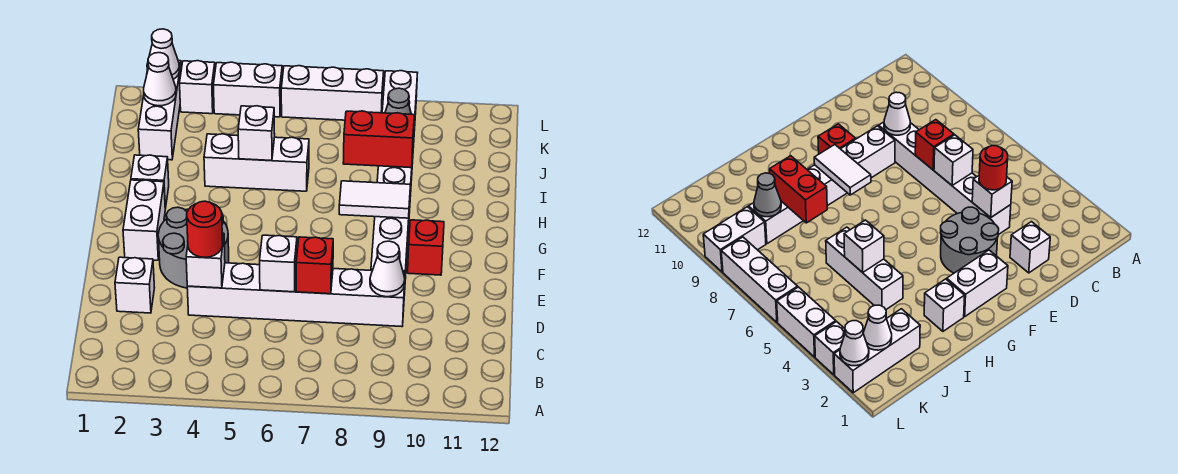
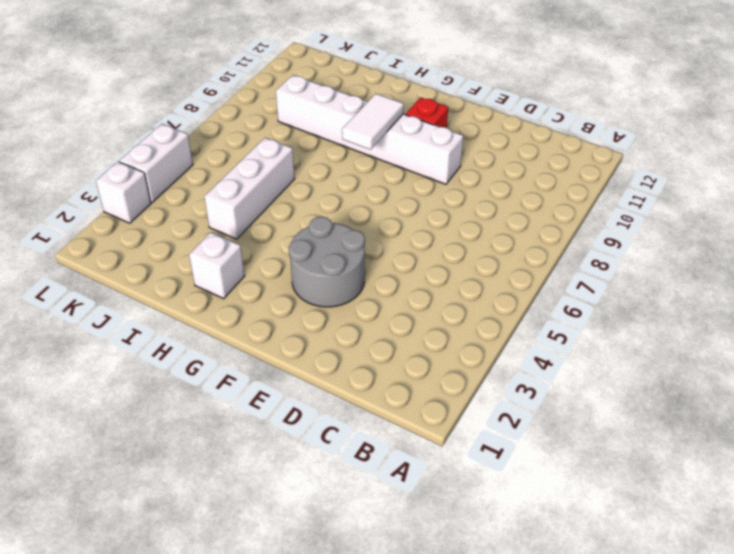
none -> white 1x1 brick [115,257,155,313]
none -> white 1x6 brick [187,263,405,327]
none -> white 1x2 brick [123,180,165,260]

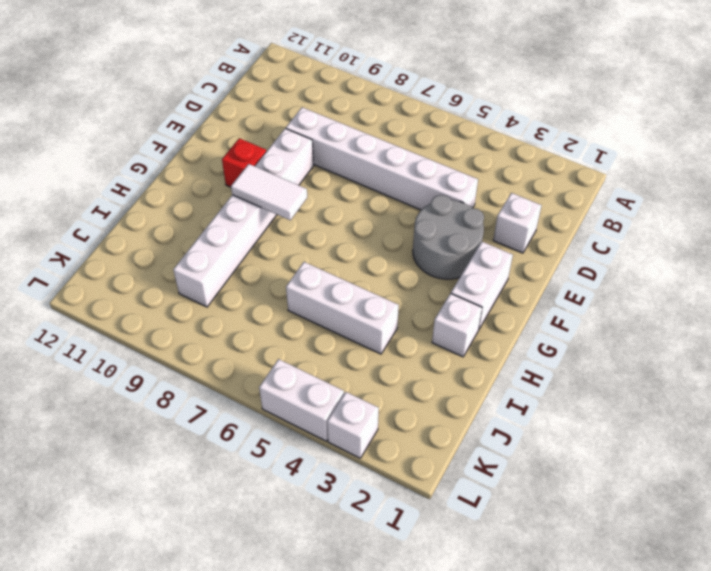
none -> white 1x3 brick [138,61,181,160]
none -> white 1x2 brick [382,71,417,131]
none -> white 1x3 brick [281,66,384,120]

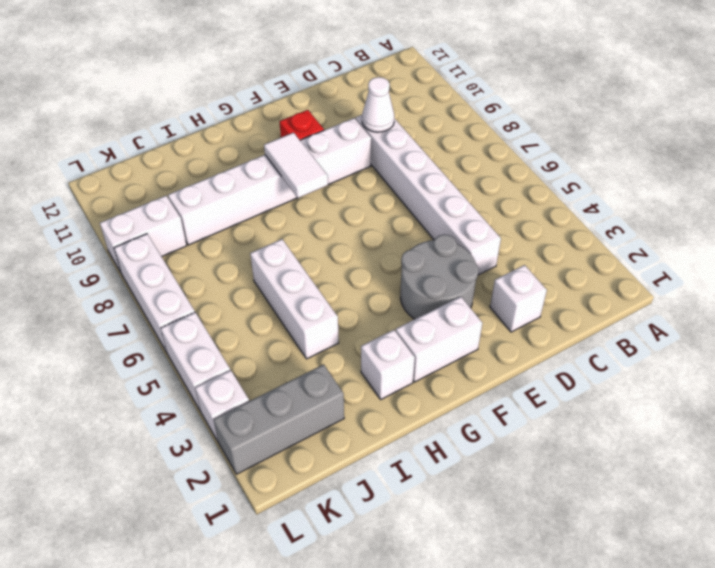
grey 1x3 brick [213,364,344,474] -> white 1x3 brick [138,61,181,160]
none -> white 1x1 brick [186,233,225,288]
none -> white 1x1 brick [260,235,297,292]
none -> red 1x1 brick [296,237,333,294]

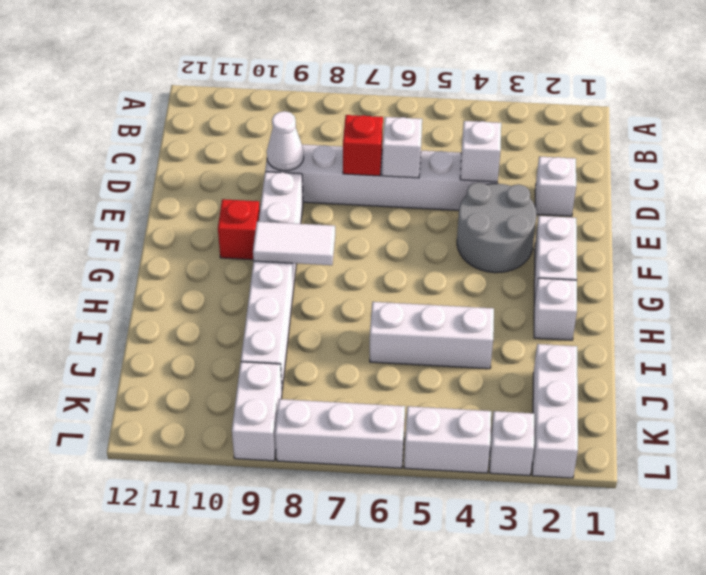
none -> white 1x1 brick [238,106,275,161]
none -> red 1x2 brick [343,111,414,168]
none -> grey 1x1 cone [385,88,411,114]

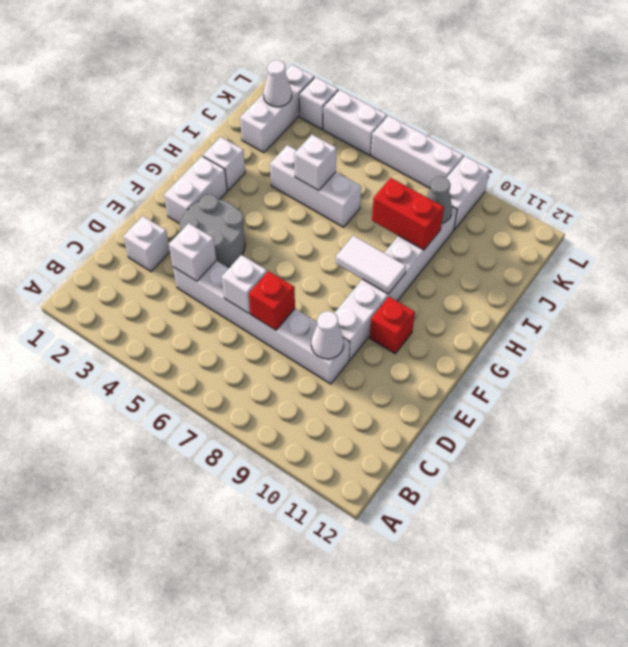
none -> white 1x1 cone [147,29,179,79]
none -> red 1x1 round brick [187,201,223,257]

